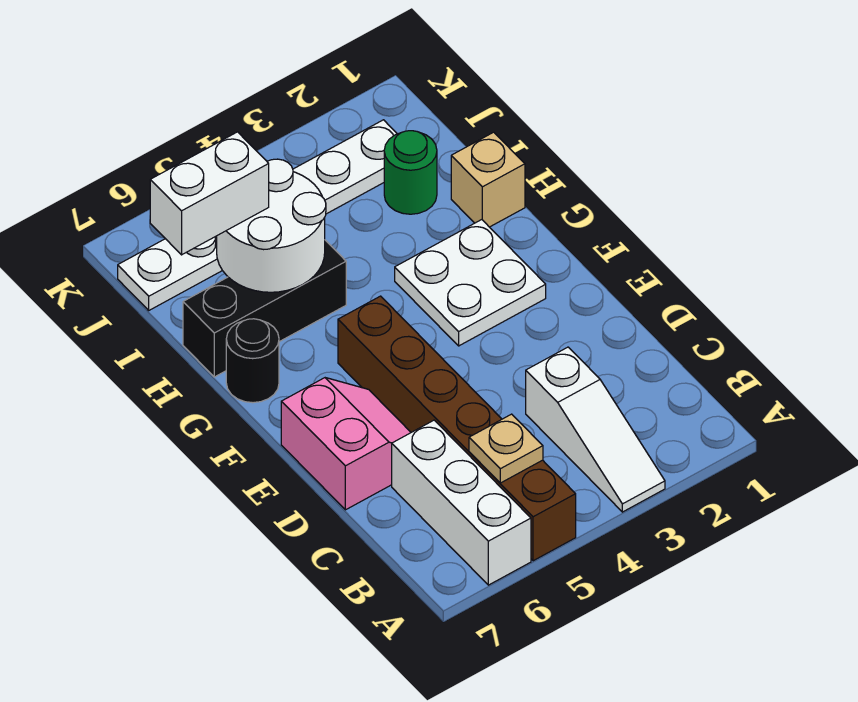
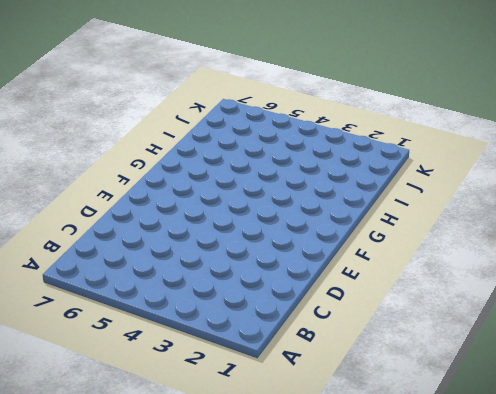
none -> white 1x3 slope [526,347,665,512]
none -> brown 1x6 brick [338,296,576,561]
none -> white 1x3 brick [392,420,531,585]

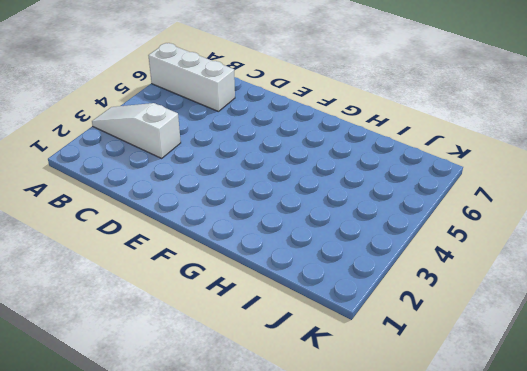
none -> brown 1x6 brick [338,296,576,561]
none -> pink 2x2 slope [281,378,411,510]
none -> white 2x2 plate [395,220,546,346]

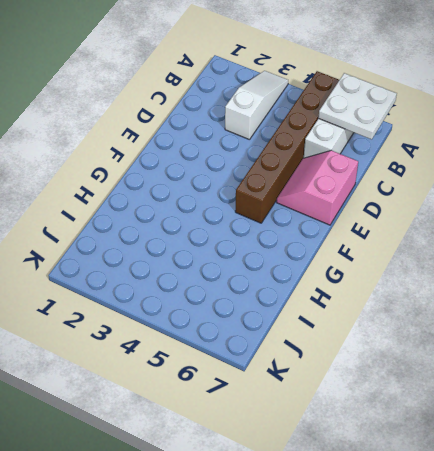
white 2x2 plate [319,73,397,139] -> white 2x2 plate moved to [395,220,546,346]
none -> black 1x1 round brick [226,319,279,403]
none -> tan 1x1 brick [451,132,525,227]
none -> black 1x3 brick [183,240,346,377]

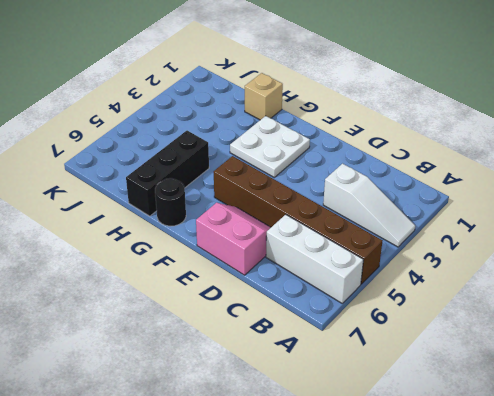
none -> green 1x1 round brick [384,131,437,214]
none -> white 1x6 plate [118,120,397,310]
none -> tan 1x1 plate [469,414,543,483]

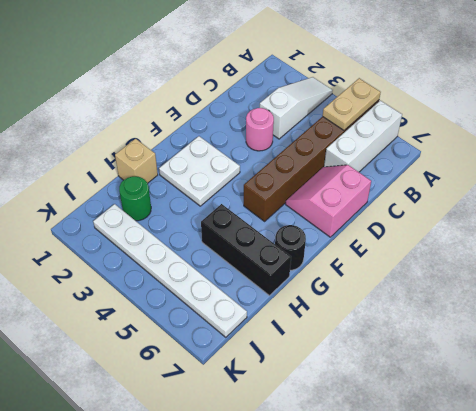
tan 1x2 plate [323,78,381,130] -> tan 1x1 plate [469,414,543,483]
pink 1x1 round brick [246,108,274,151] -> none
none -> white 2x2 round brick [217,159,326,292]
none -> white 1x2 brick [150,132,269,255]

